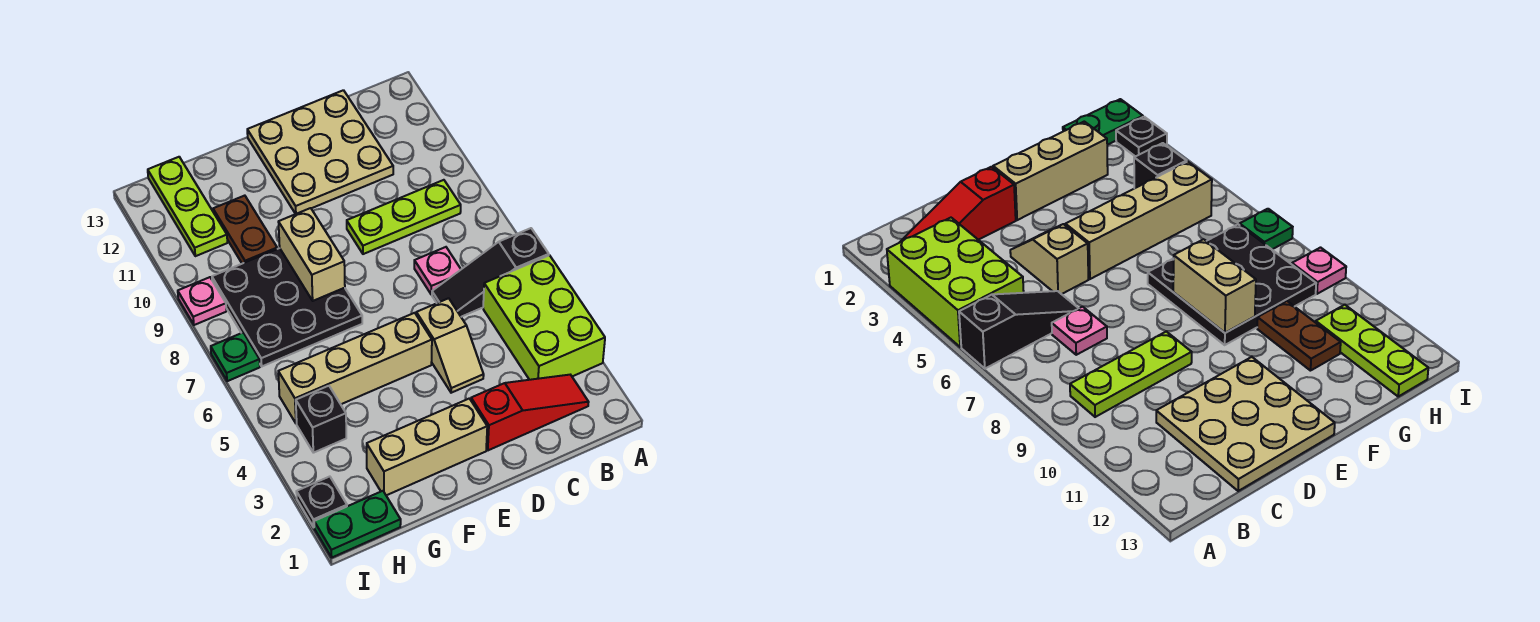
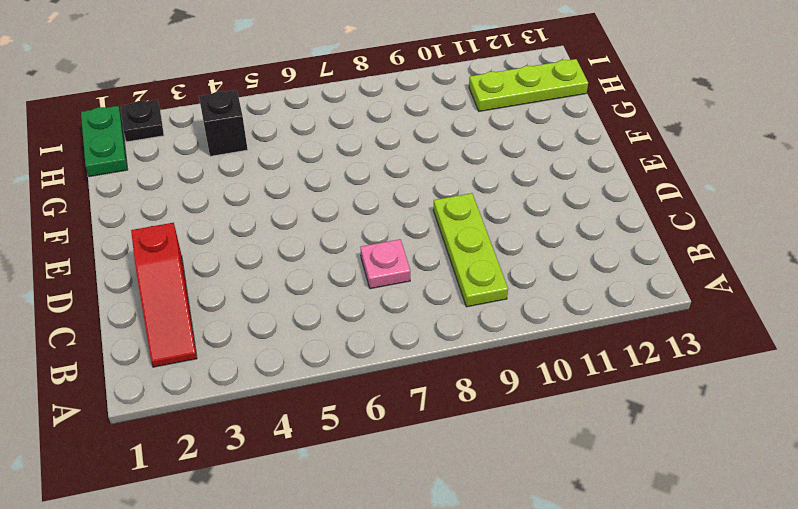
none -> lime 2x3 brick [483,255,605,380]
none -> black 1x3 slope [432,228,549,317]
none -> tan 3x3 plate [247,90,393,214]

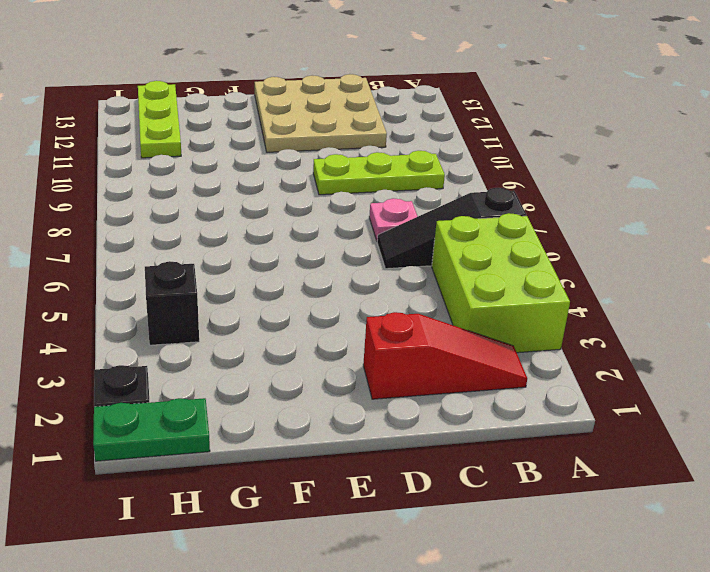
none -> tan 1x2 slope [416,298,484,393]
none -> tan 1x3 brick [367,398,487,495]
none -> tan 1x4 brick [278,313,432,424]

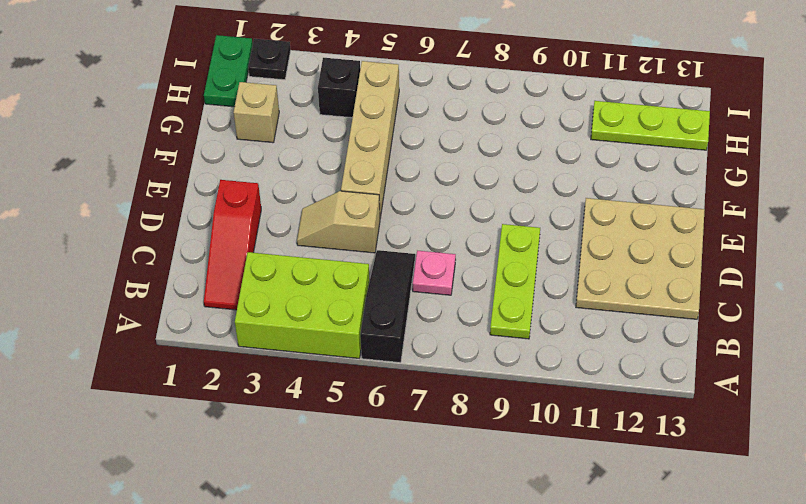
tan 1x1 brick [234,82,279,143] -> tan 1x3 brick [367,398,487,495]
none -> black 3x3 plate [212,248,362,366]
none -> brown 1x2 plate [213,196,277,264]
none -> green 1x1 plate [211,333,260,381]

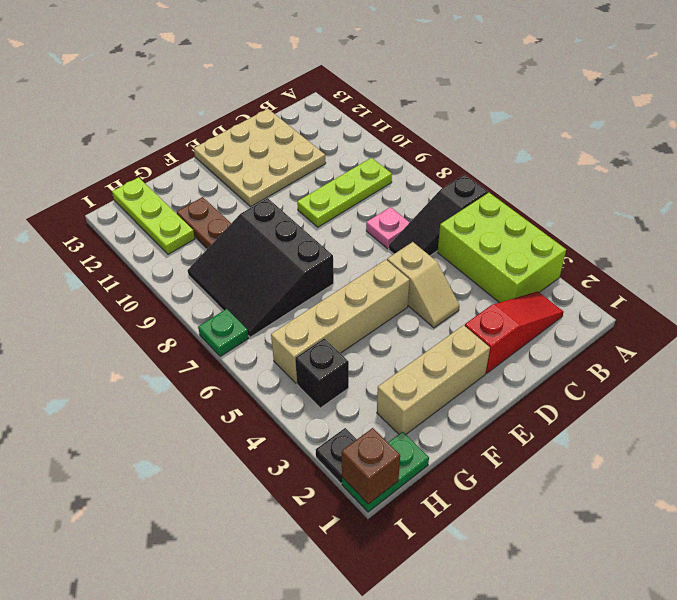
black 3x3 slope [188,198,334,337] -> black 3x3 plate [212,248,362,366]
brown 1x1 brick [342,428,400,504] -> none
none -> pink 1x1 plate [178,277,226,325]
none -> tan 1x2 brick [279,208,345,301]

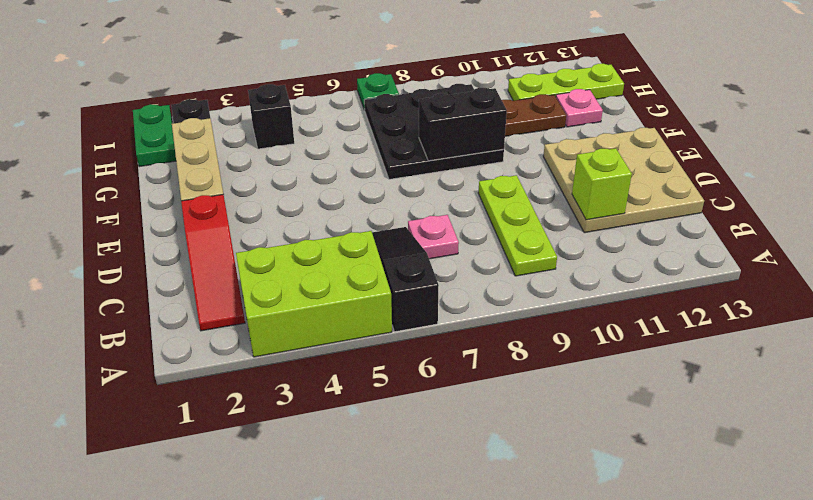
lime 1x1 brick [572,148,632,220] -> none
black 1x2 brick [419,88,507,161] -> tan 1x2 brick [279,208,345,301]
pink 1x1 plate [556,89,603,127] -> pink 1x1 plate moved to [178,277,226,325]
none -> tan 1x2 slope [416,298,484,393]
none -> tan 1x4 brick [278,313,432,424]

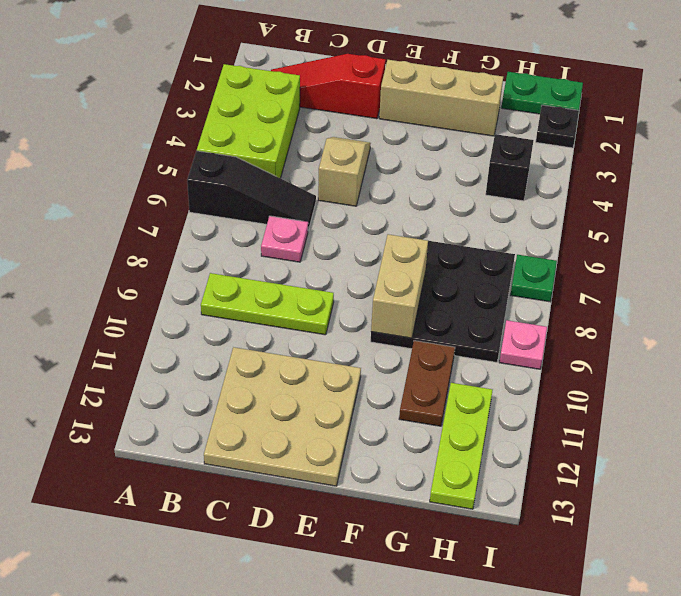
none -> tan 1x4 brick [278,313,432,424]

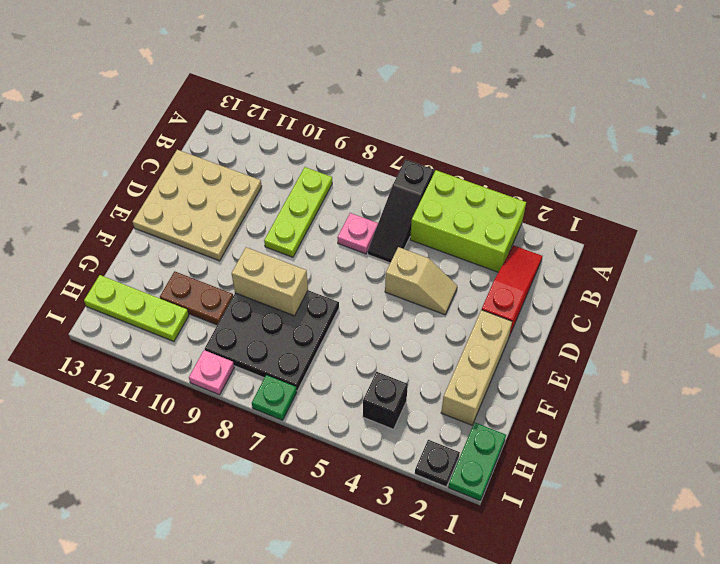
none -> tan 1x4 brick [278,313,432,424]

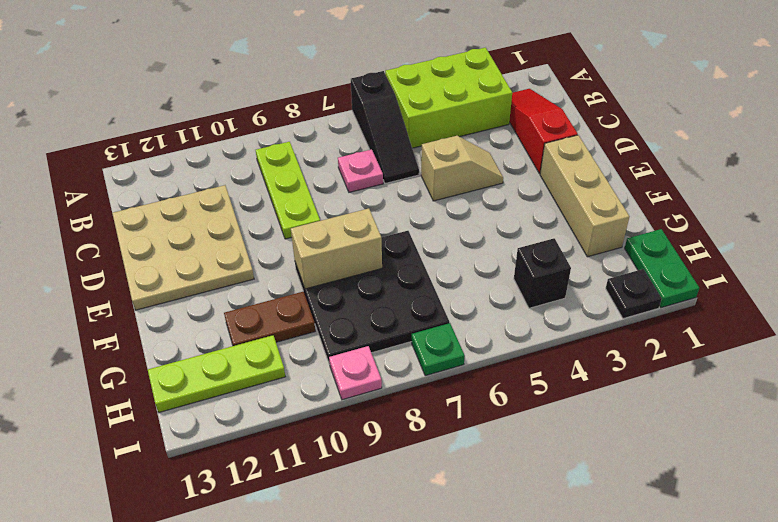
none -> tan 1x4 brick [278,313,432,424]

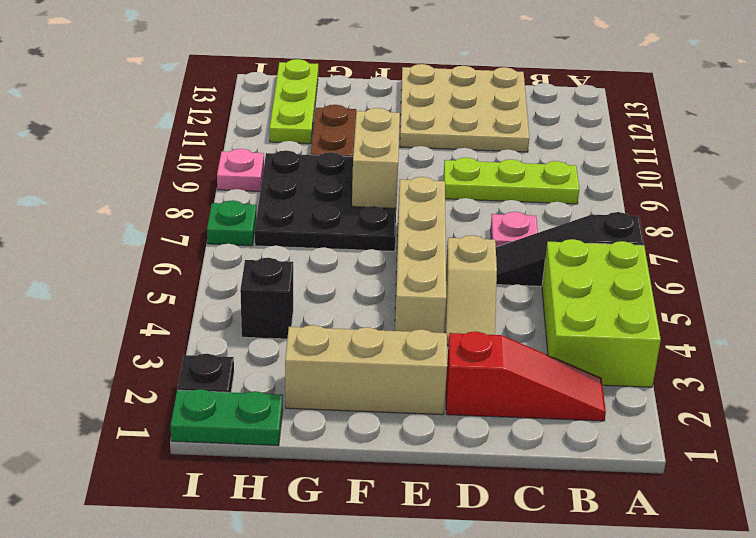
tan 1x4 brick [395,177,446,333] -> tan 1x4 brick turned to [278,313,432,424]

